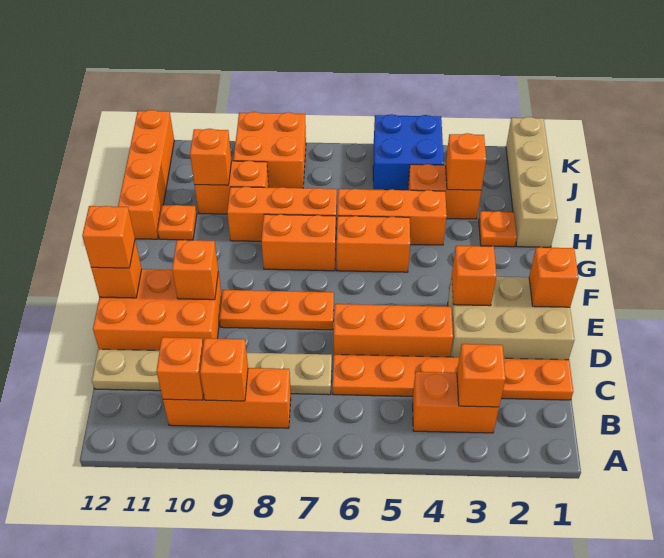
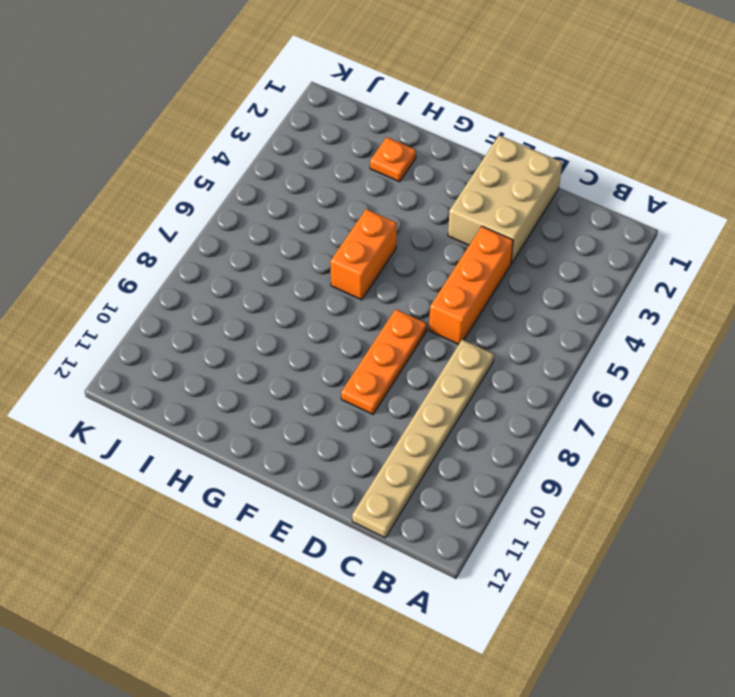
none -> orange 1x2 brick [413,372,499,433]
none -> orange 1x3 brick [163,368,291,428]
none -> orange 1x6 plate [333,355,573,400]
none -> orange 2x3 brick [93,269,222,351]

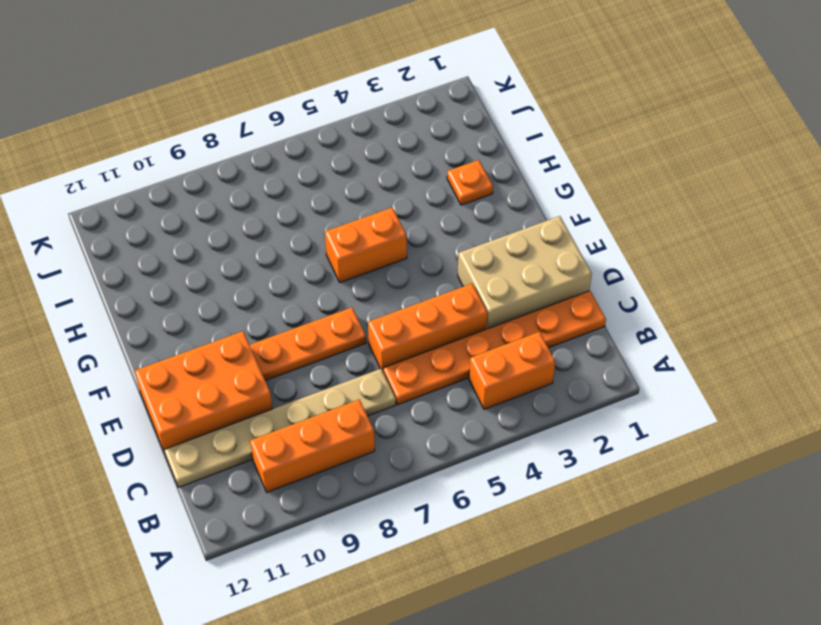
none -> orange 1x2 brick [262,214,336,271]
none -> tan 1x4 brick [506,117,558,247]
none -> orange 1x3 brick [338,189,447,245]
none -> orange 1x3 brick [227,187,337,241]

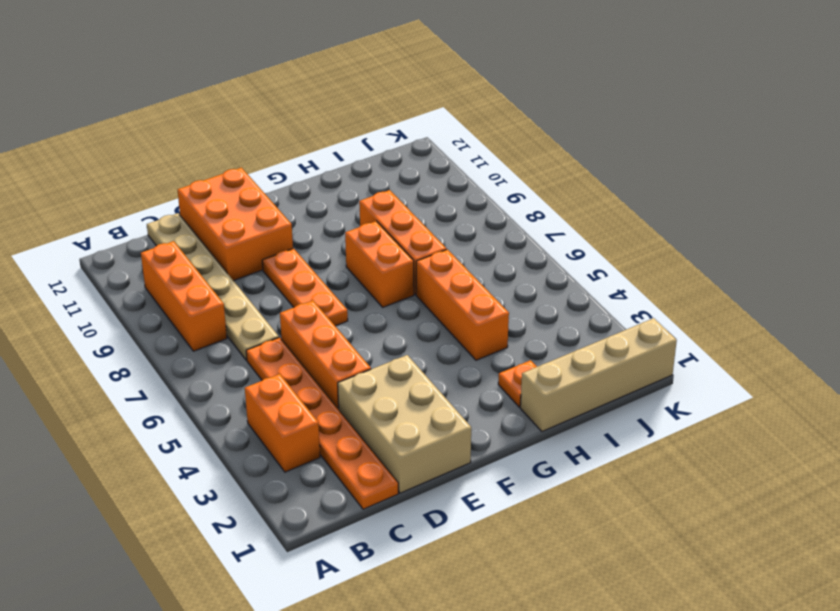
none -> orange 1x2 brick [337,216,410,272]
none -> orange 1x1 plate [158,205,197,240]
none -> orange 1x4 brick [118,110,174,239]
none -> orange 1x2 brick [408,164,481,219]

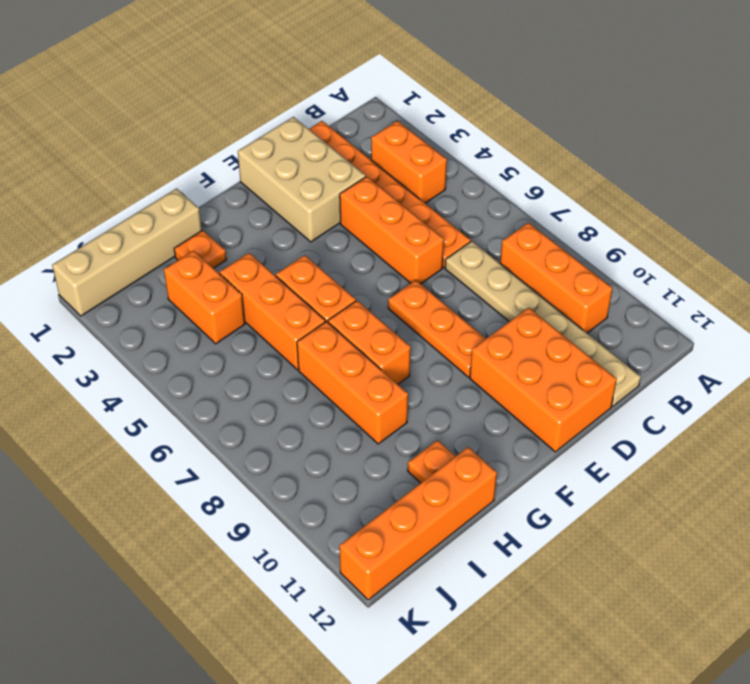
none -> orange 1x2 brick [195,161,269,214]
none -> blue 2x2 brick [373,114,444,190]
none -> orange 2x2 brick [233,112,306,188]
none -> orange 1x1 brick [457,344,506,407]

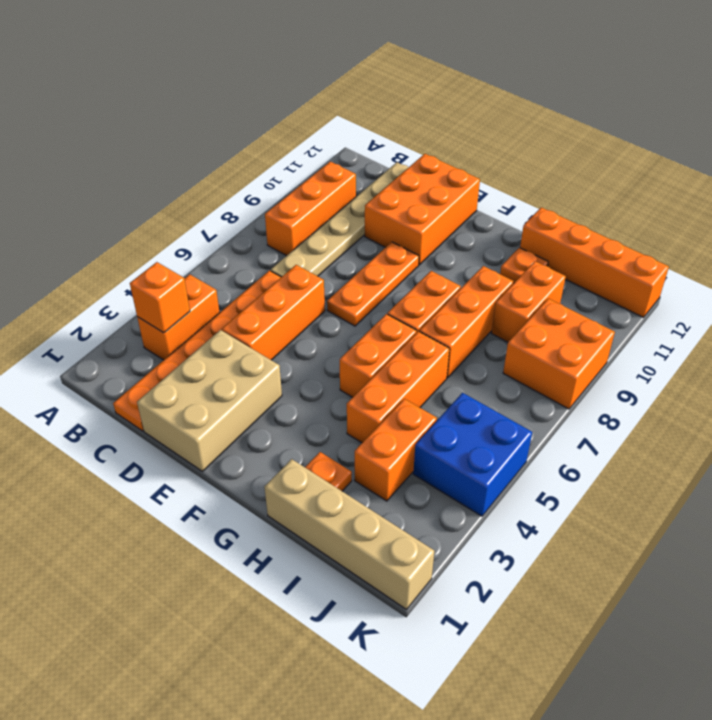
none -> orange 1x1 brick [200,338,248,401]
none -> orange 1x1 brick [156,337,204,400]
none -> orange 1x1 brick [529,247,579,307]
none -> orange 1x1 brick [452,246,496,306]

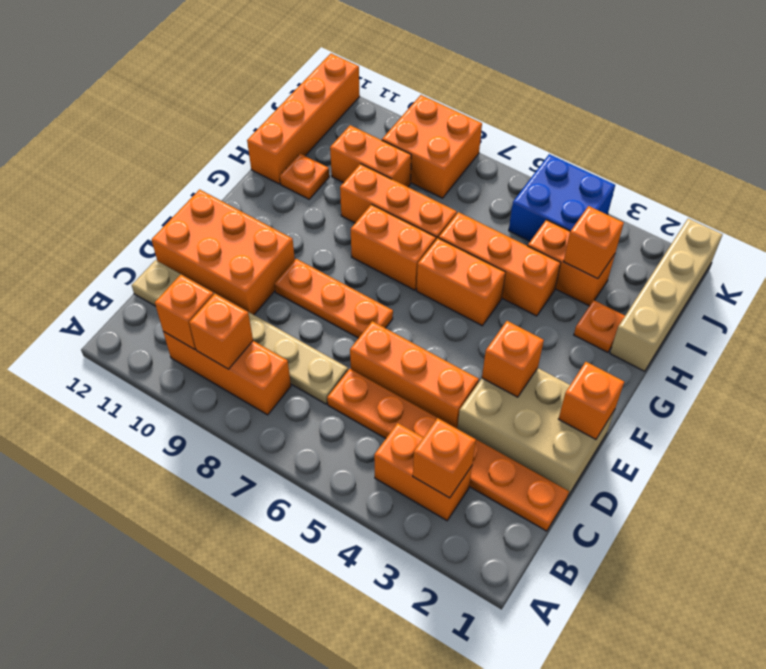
none -> orange 1x1 brick [172,240,218,300]
none -> orange 1x1 brick [91,241,142,298]
none -> orange 1x1 brick [190,129,232,185]
none -> orange 1x1 brick [82,206,135,268]

